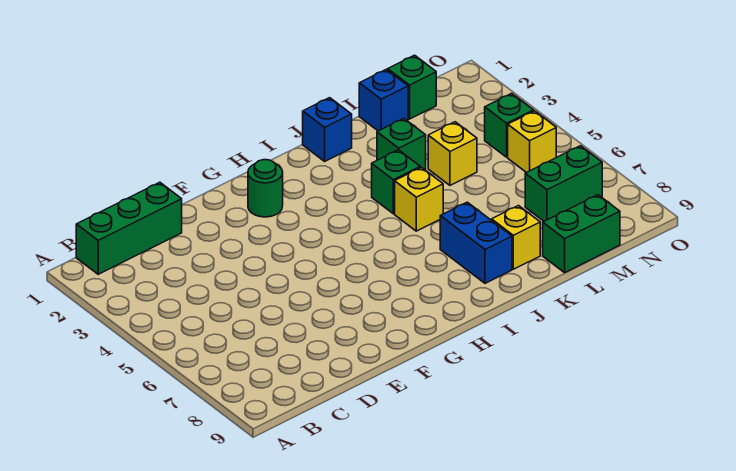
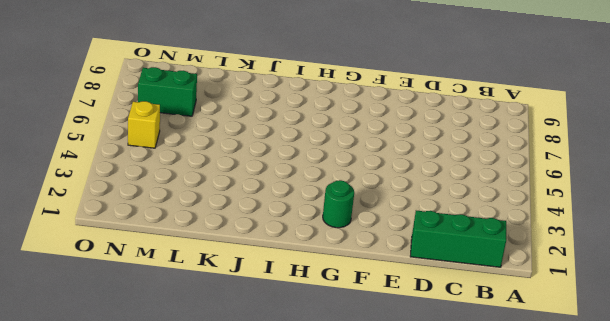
none -> blue 1x1 brick [303,98,352,161]
none -> green 1x1 brick [372,150,420,214]
none -> yellow 1x1 brick [395,167,443,231]

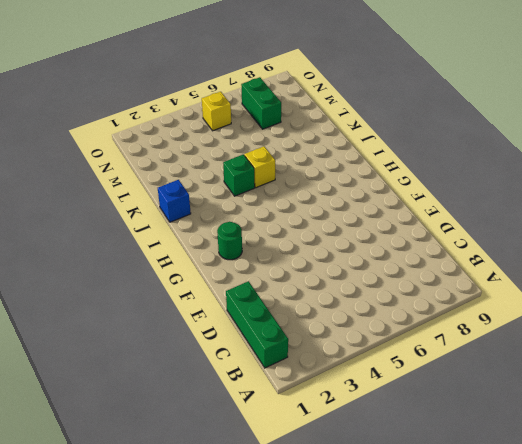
none -> blue 1x2 brick [440,202,512,283]
none -> green 1x1 brick [377,118,426,170]
none -> yellow 1x1 brick [492,206,540,269]

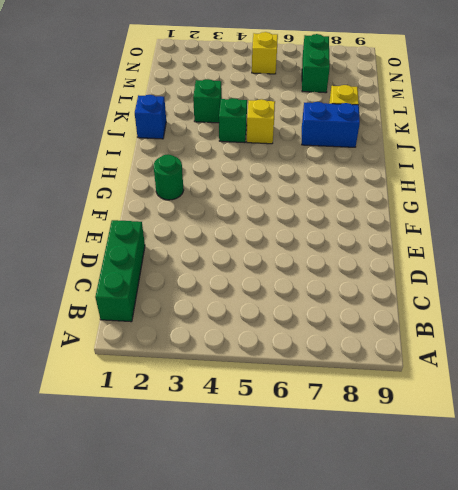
none -> blue 1x1 brick [359,69,408,131]
none -> yellow 1x1 brick [428,122,477,185]
none -> green 1x2 brick [543,195,620,273]

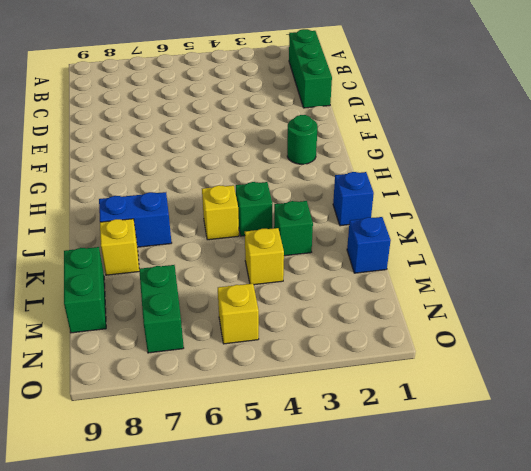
none -> green 1x1 brick [388,55,436,119]
none -> green 1x1 brick [485,93,534,157]

